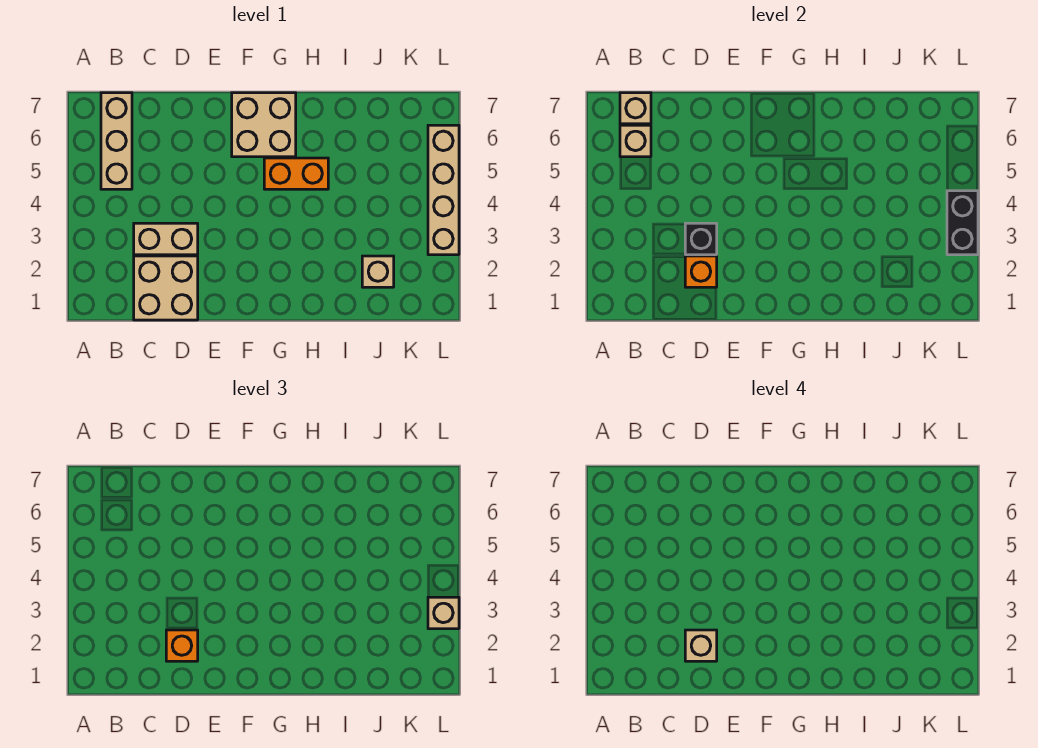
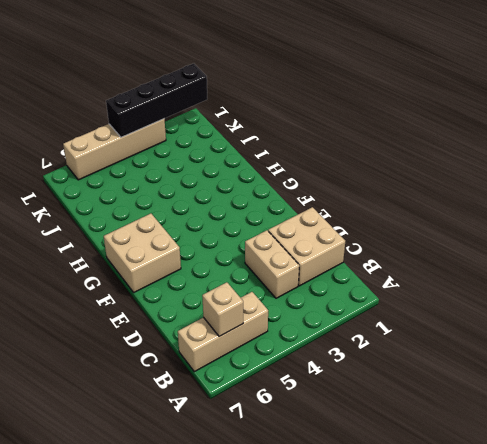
black 1x4 brick [106,64,207,137] -> black 1x2 brick [947,191,978,255]
none -> orange 1x2 brick [264,158,328,189]
none -> tan 1x1 brick [362,256,394,287]
none -> tan 1x1 brick [620,93,651,124]

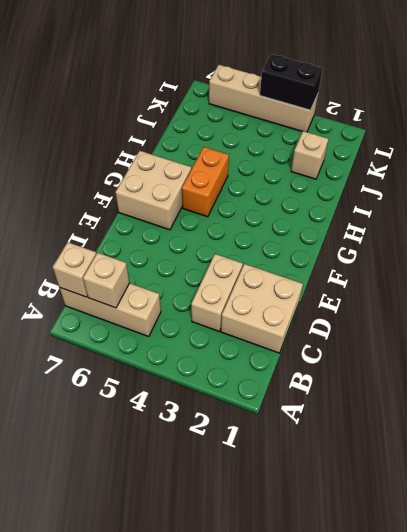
none -> orange 1x1 brick [685,256,717,287]
none -> black 1x1 brick [685,223,717,255]
none -> orange 1x1 brick [166,630,198,661]

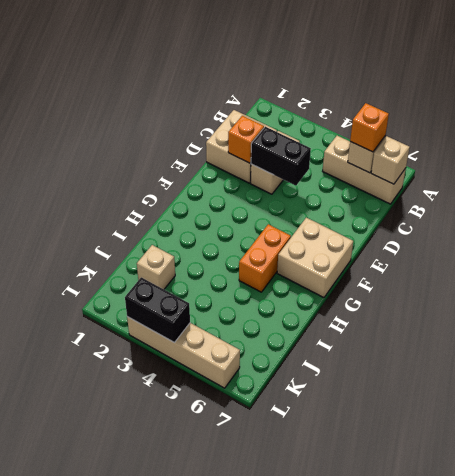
orange 1x1 brick [350,103,389,152] -> orange 1x1 brick moved to [166,630,198,661]
black 1x2 brick [251,127,311,186] -> black 1x1 brick [685,223,717,255]
none -> tan 1x1 brick [428,597,459,629]
none -> tan 1x1 brick [685,630,717,661]

